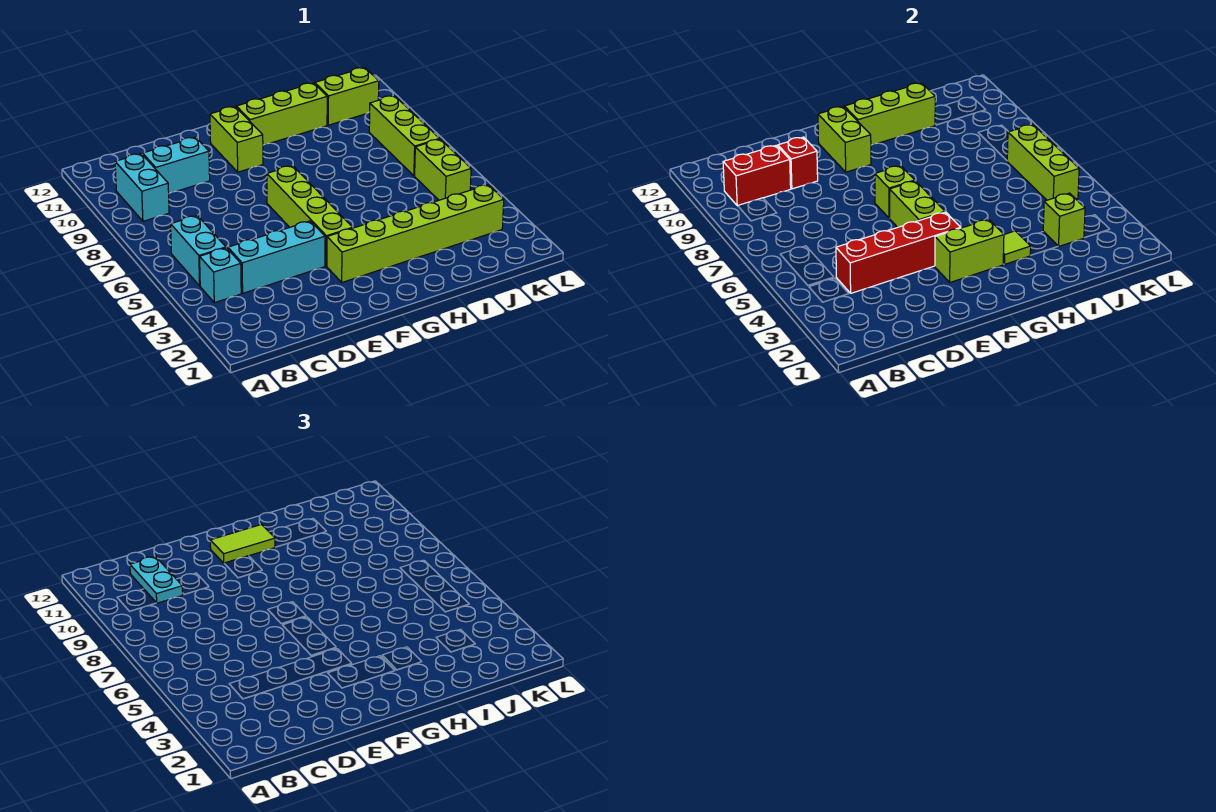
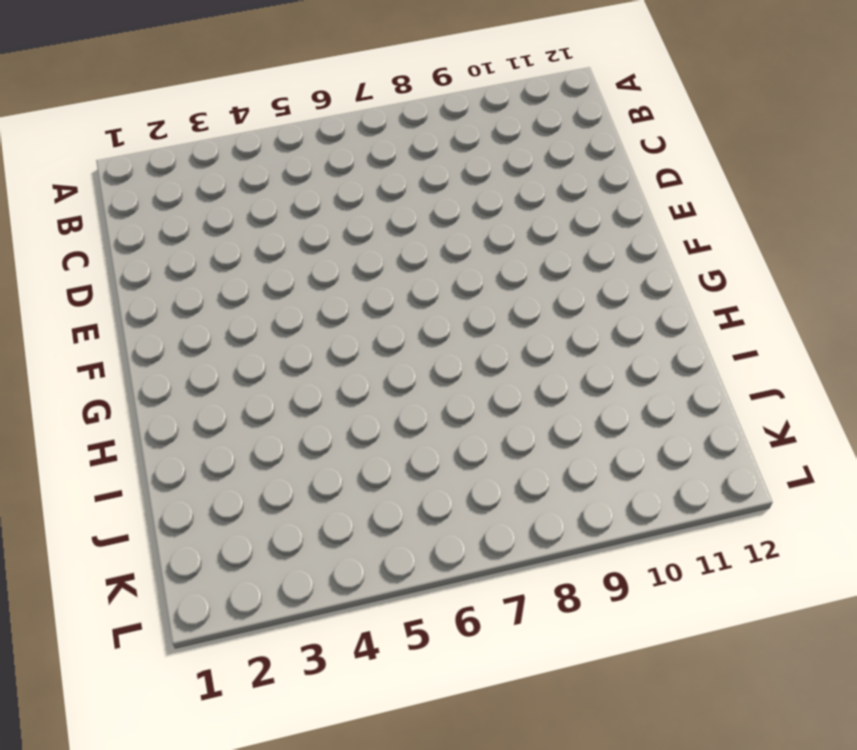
none -> cyan 1x1 brick [200,248,241,303]
none -> cyan 1x2 brick [171,216,226,286]
none -> cyan 1x2 brick [115,154,169,221]

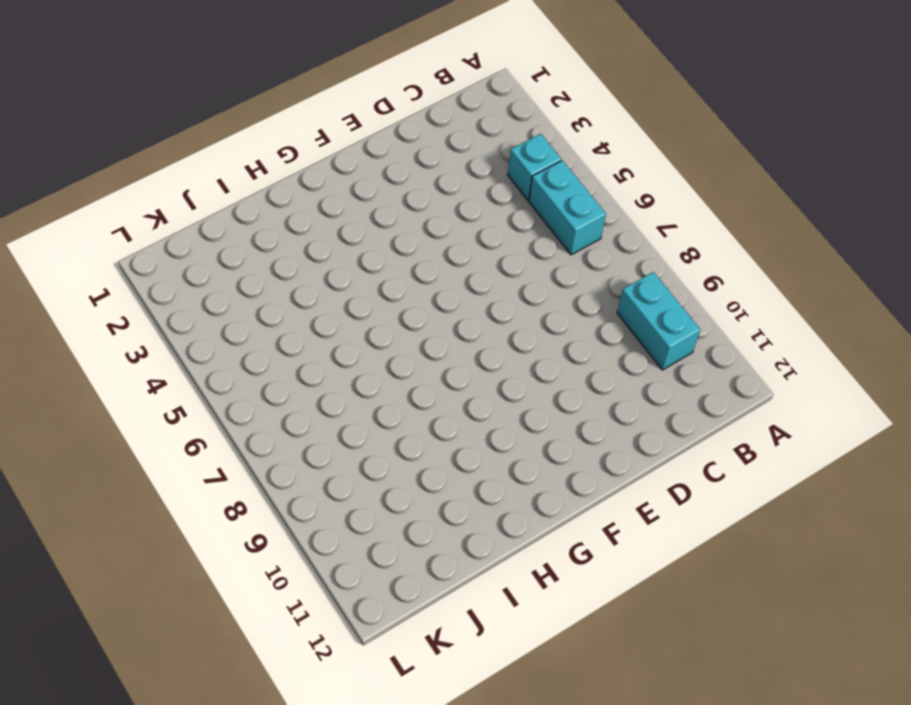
none -> cyan 1x3 brick [228,221,325,293]
none -> cyan 1x2 brick [142,137,210,193]
none -> lime 1x6 brick [327,185,504,282]

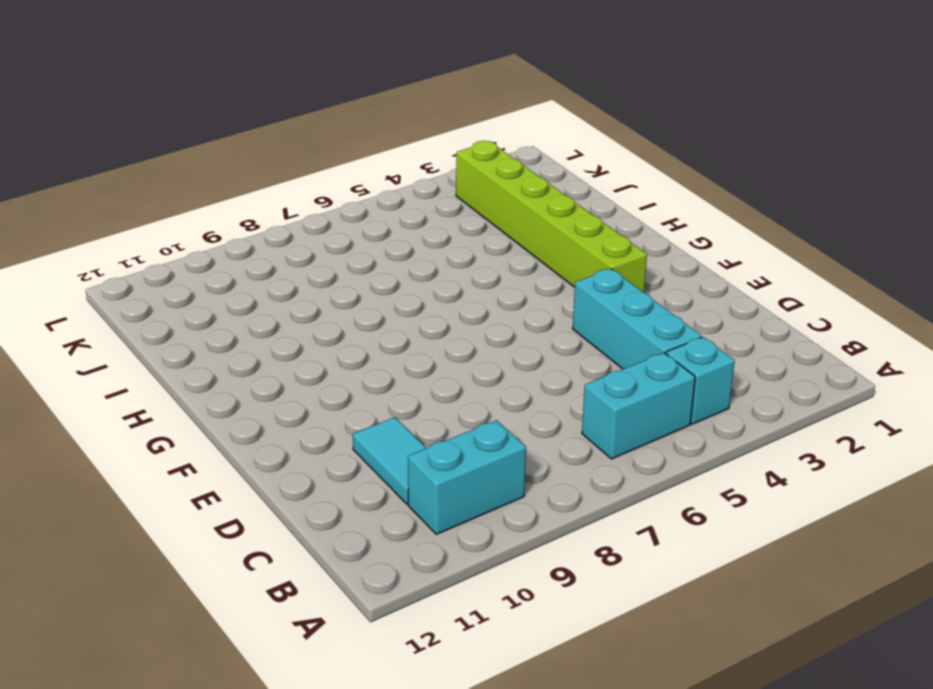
cyan 1x2 tile [353,417,426,504] -> cyan 1x2 brick [142,137,210,193]
none -> lime 1x4 brick [267,165,353,266]
none -> lime 1x2 brick [210,107,263,172]
none -> lime 1x3 brick [236,83,327,145]

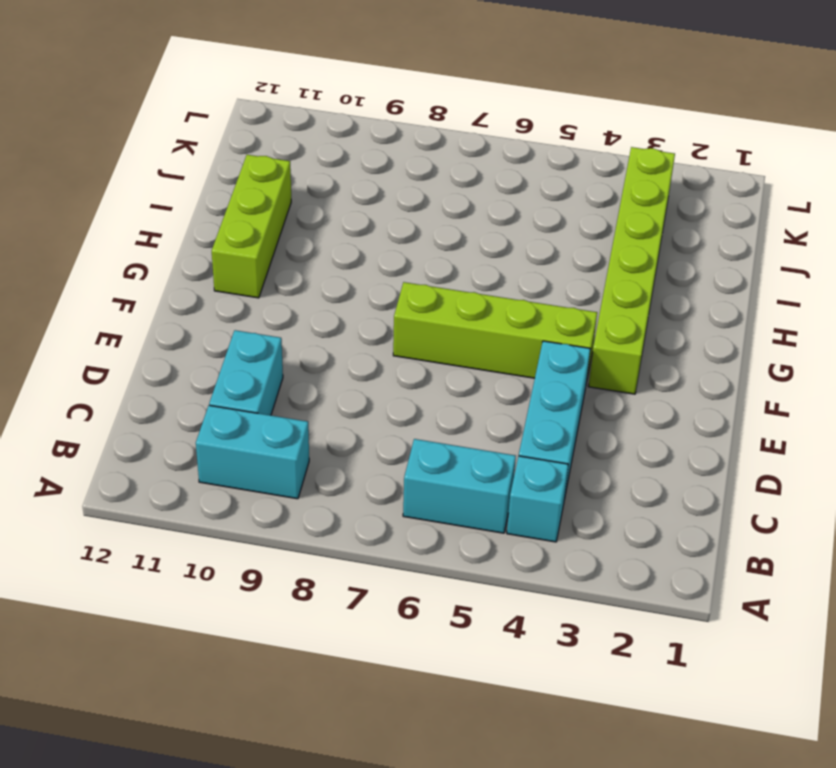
none -> lime 1x2 brick [210,107,263,172]
none -> lime 1x2 brick [315,68,379,125]
none -> lime 1x2 brick [415,139,471,200]

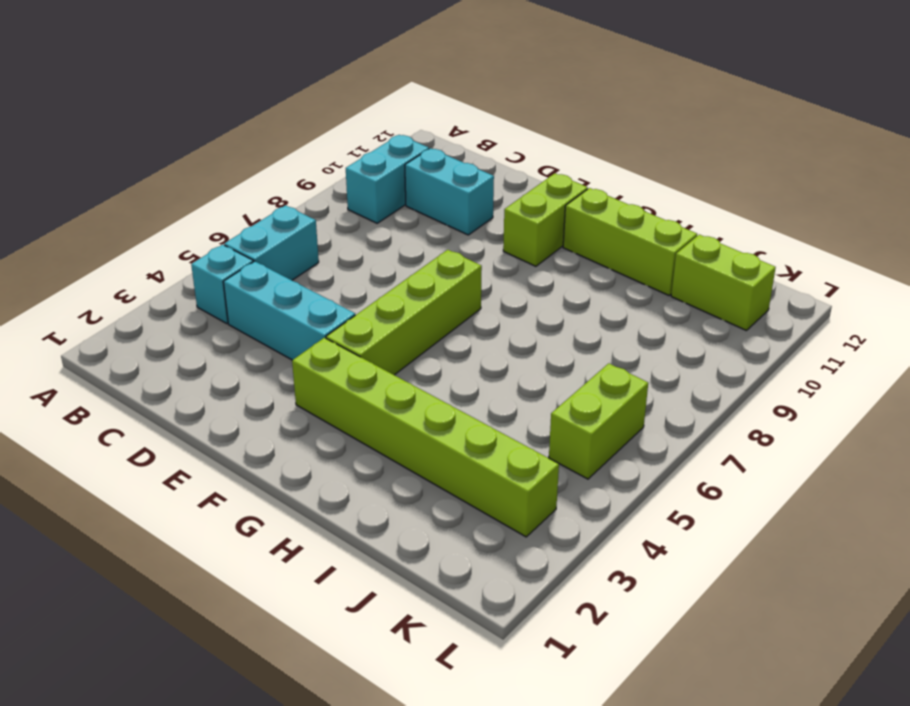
none -> lime 1x3 brick [369,96,439,176]
none -> red 1x2 brick [723,145,791,206]
none -> red 1x4 brick [836,212,961,293]

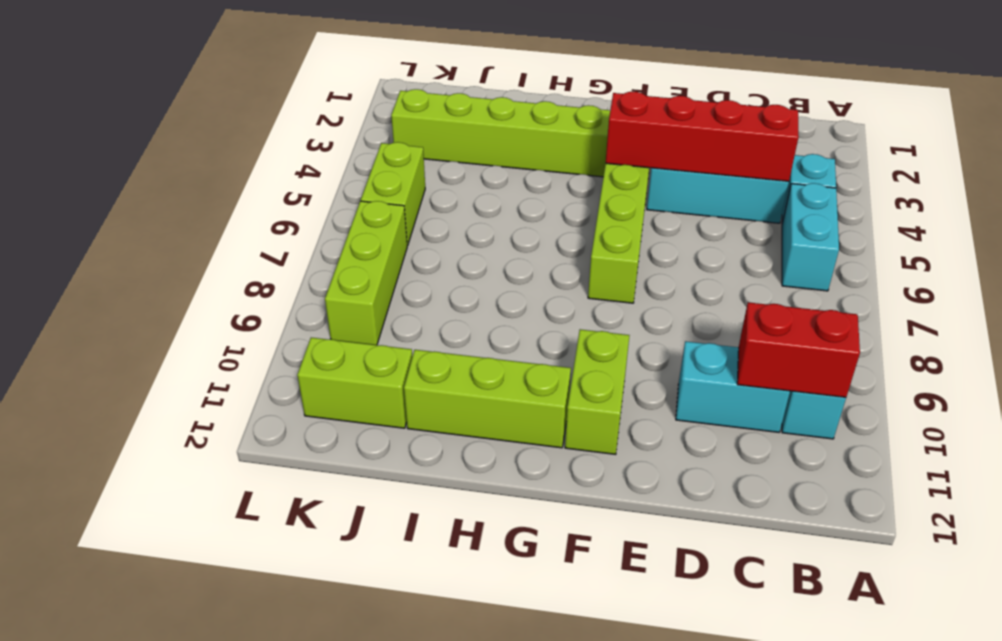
none -> red 1x1 brick [778,137,818,189]
none -> lime 1x2 brick [935,219,1004,282]
none -> lime 1x2 brick [890,181,945,227]

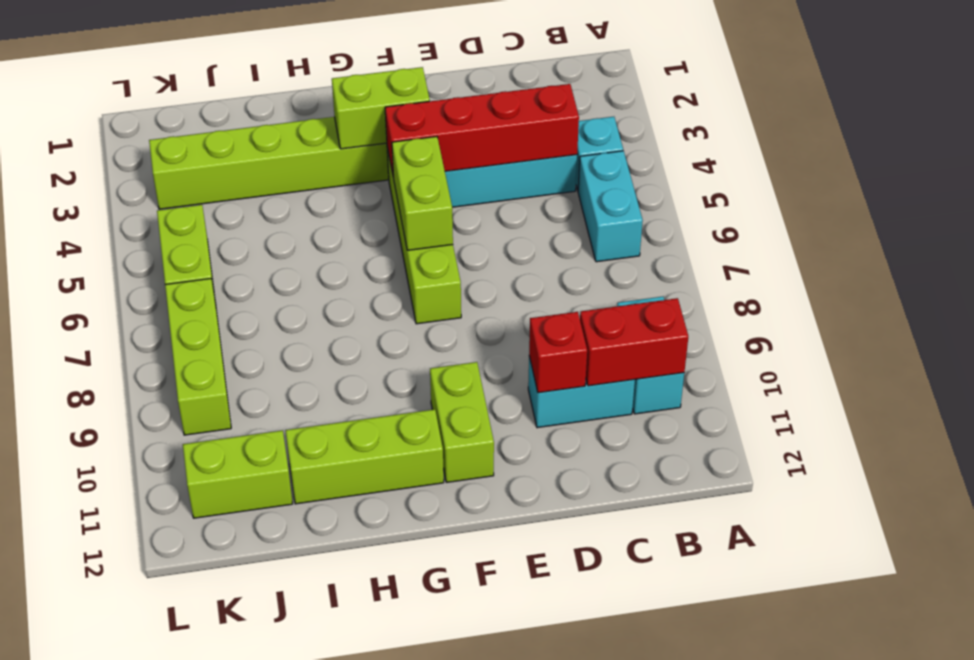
none -> lime 1x1 brick [875,165,915,218]
none -> lime 1x2 brick [818,107,871,172]
none -> lime 1x3 brick [844,83,935,145]

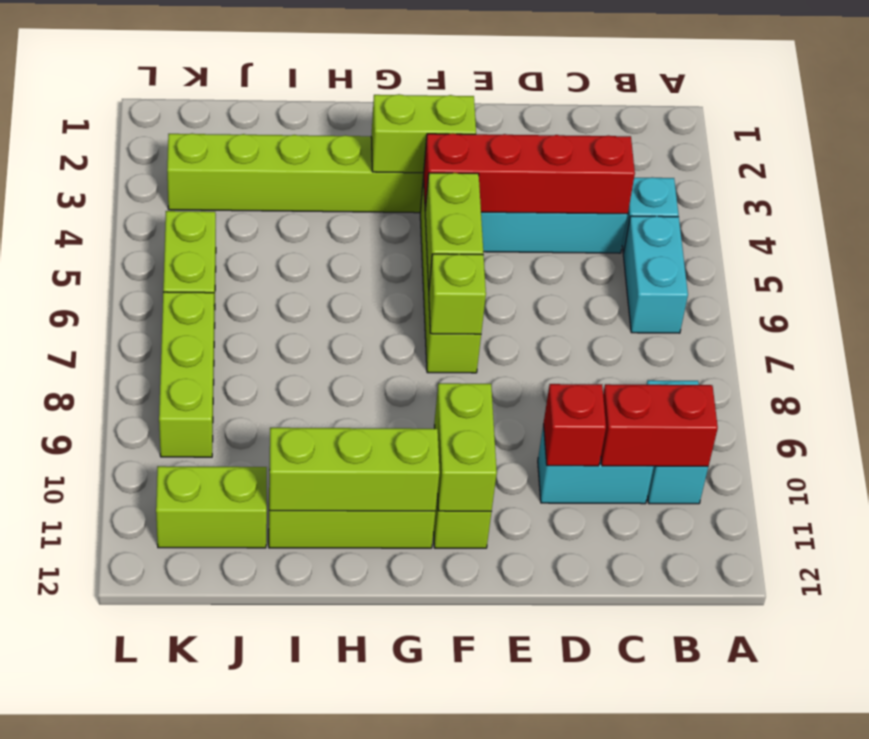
none -> lime 1x1 tile [1003,231,1031,264]
none -> lime 1x1 brick [1043,193,1085,246]
none -> lime 1x3 brick [1007,124,1079,200]

